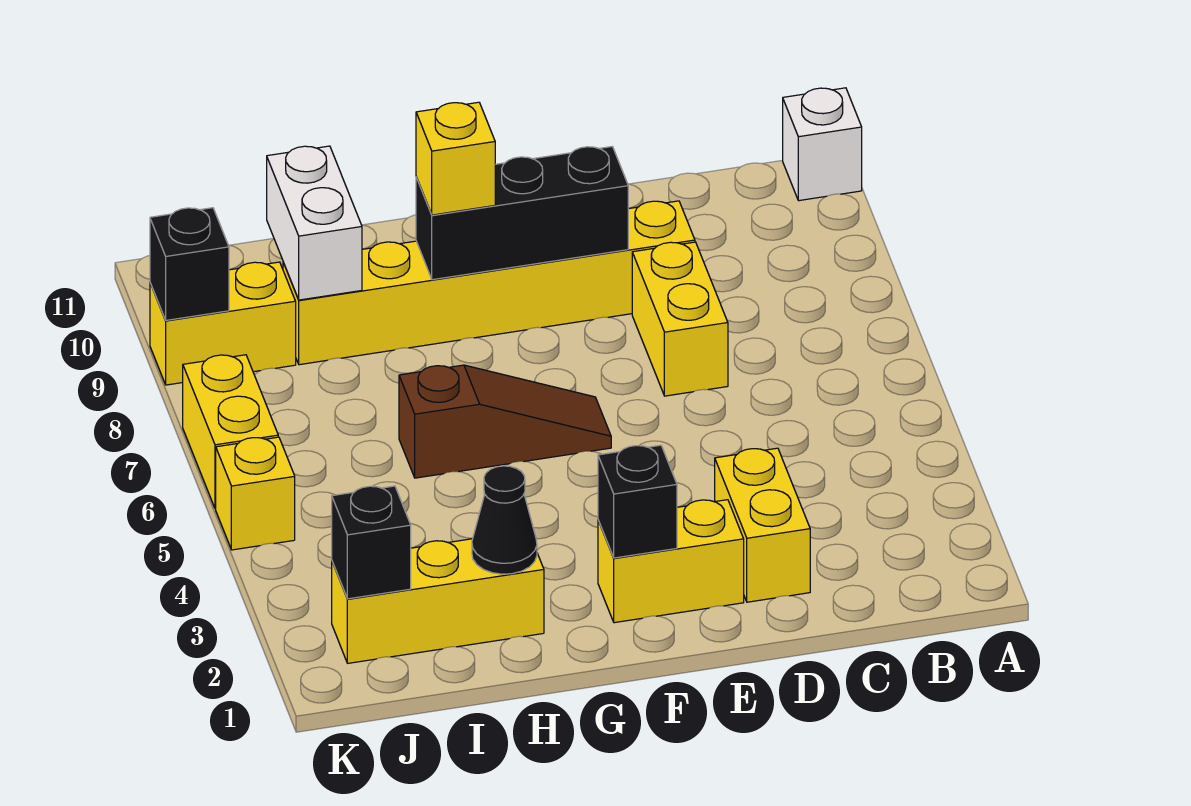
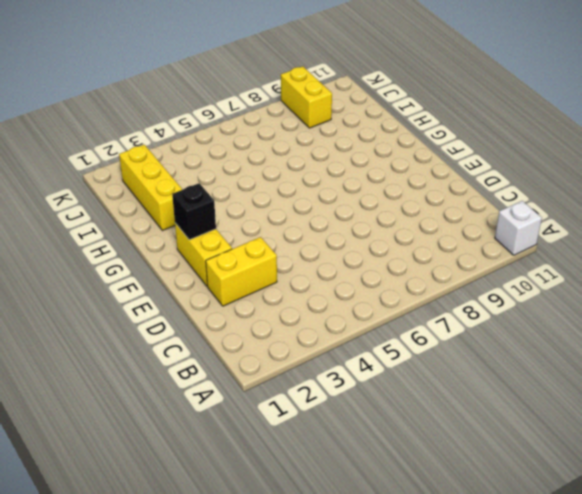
none -> yellow 1x2 brick [632,242,728,396]
none -> yellow 1x6 brick [283,201,695,365]
none -> brown 1x3 slope [399,365,611,478]

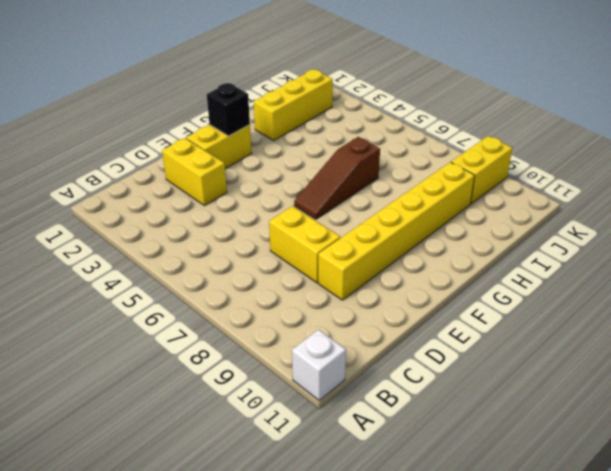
none -> yellow 1x1 brick [216,437,295,550]
none -> yellow 1x2 brick [183,355,278,509]
none -> black 1x3 brick [416,147,628,280]

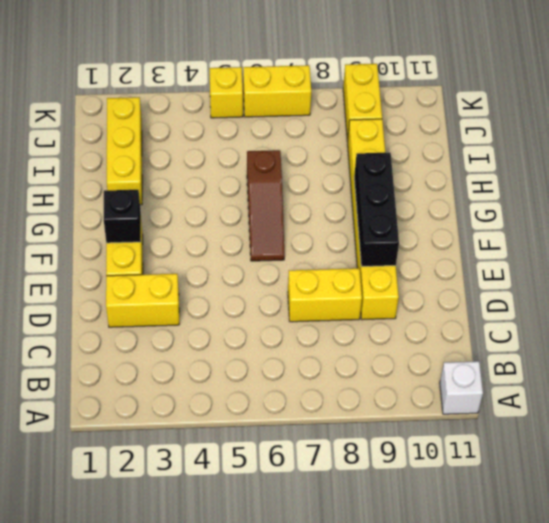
none -> black 1x1 cone [472,466,537,574]
none -> white 1x2 brick [267,146,362,300]
none -> black 1x1 brick [332,486,411,599]

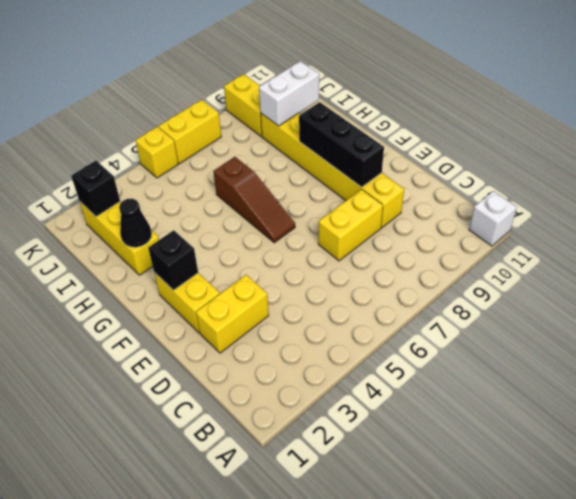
none -> black 1x1 brick [150,208,229,320]
none -> yellow 1x1 brick [416,102,495,215]

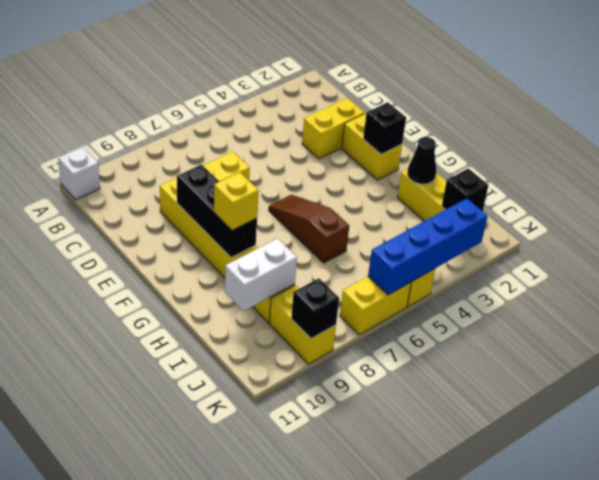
blue 1x4 brick [368,198,487,295] -> none

